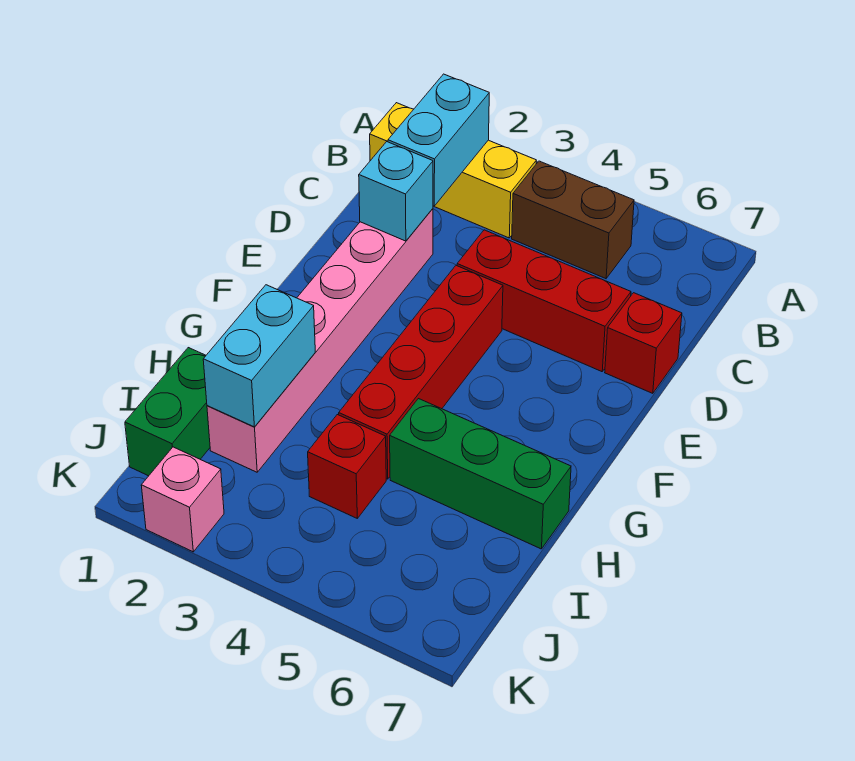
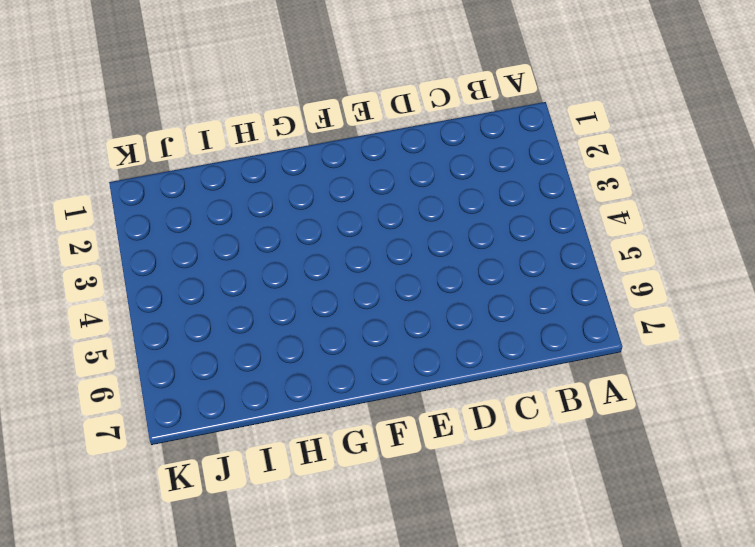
none -> yellow 1x3 brick [370,103,536,238]
none -> brown 1x2 brick [512,161,634,279]
none -> pink 1x6 brick [207,209,433,472]

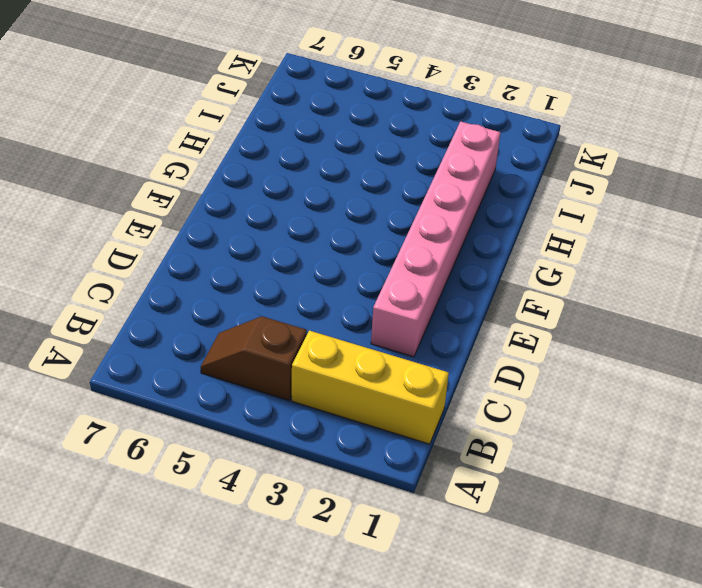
brown 1x2 slope [201,316,307,400] -> brown 1x2 brick [512,161,634,279]
none -> red 1x3 brick [457,230,631,372]
none -> red 1x1 brick [605,293,682,393]
none -> red 1x4 brick [339,265,503,479]

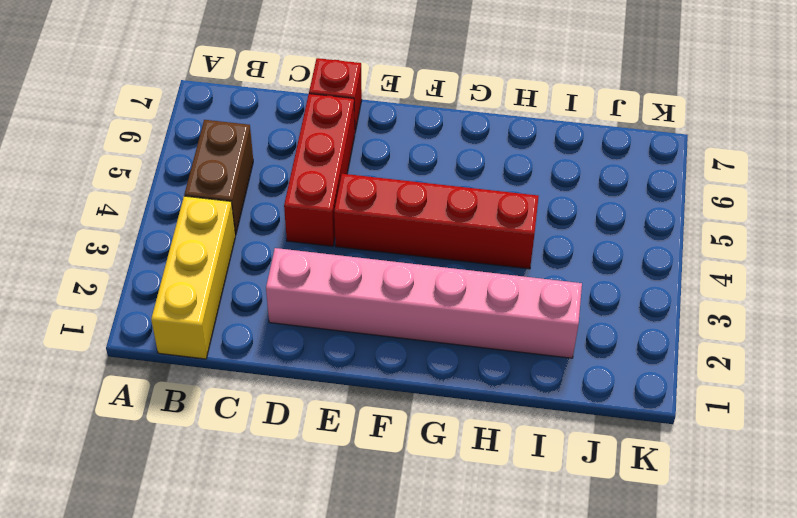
none -> green 1x3 brick [390,399,571,549]
none -> green 1x2 brick [125,348,210,476]
none -> red 1x1 brick [308,415,386,518]

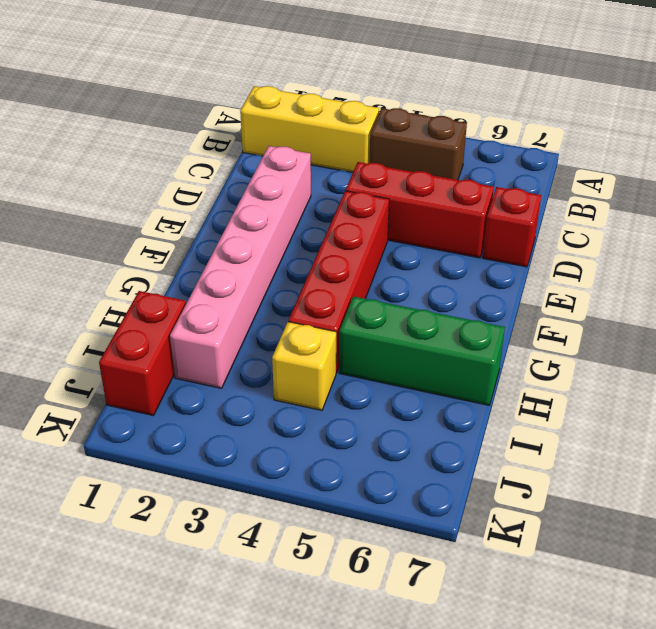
red 1x2 brick [99,291,186,416] -> green 1x2 brick [125,348,210,476]
yellow 1x1 brick [272,322,336,410] -> red 1x1 brick [308,415,386,518]
none -> pink 1x1 brick [141,447,224,552]
none -> cyan 1x2 brick [388,74,489,206]
none -> cyan 1x1 brick [359,142,433,241]

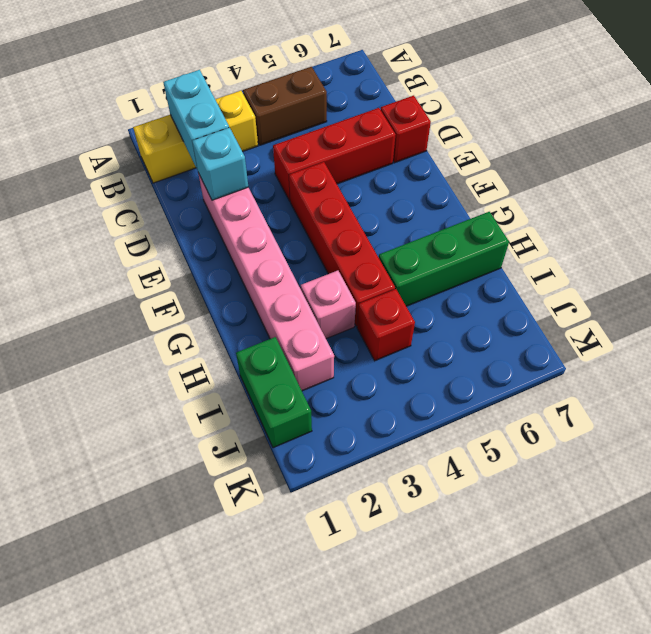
pink 1x1 brick [301,271,356,339] -> pink 1x1 brick moved to [141,447,224,552]
none -> cyan 1x2 brick [203,285,315,427]

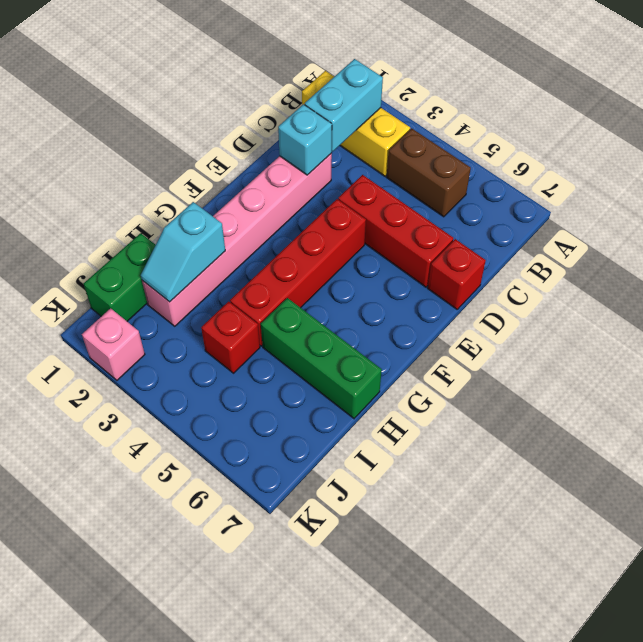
cyan 1x2 slope [141,202,225,302] -> cyan 1x2 brick [203,285,315,427]

